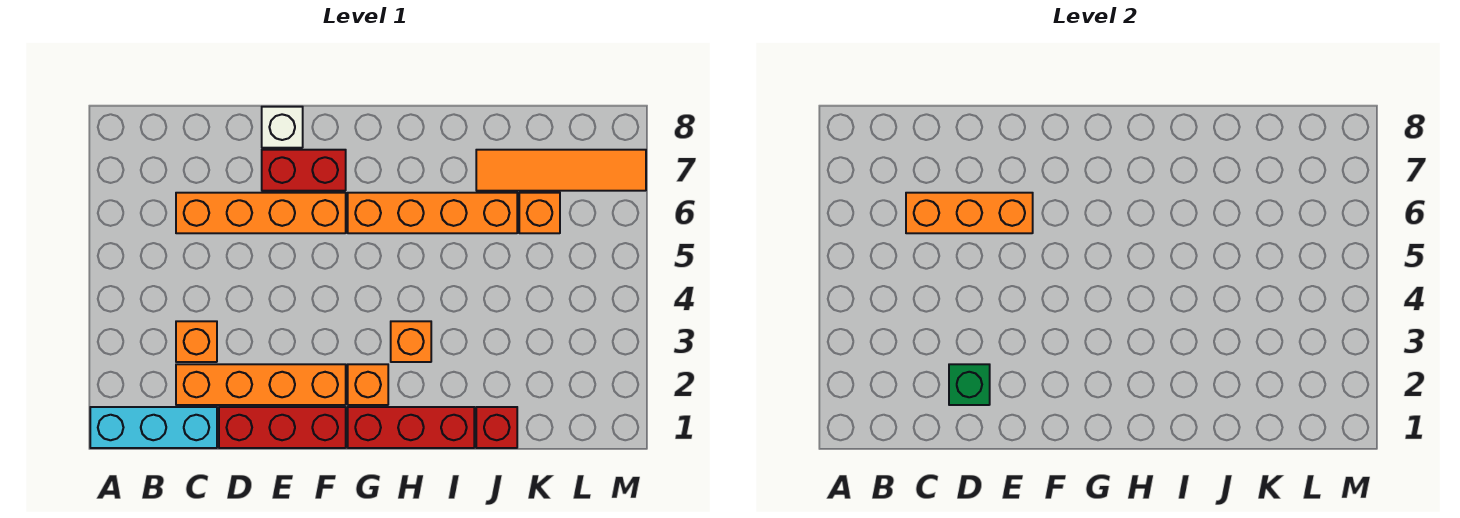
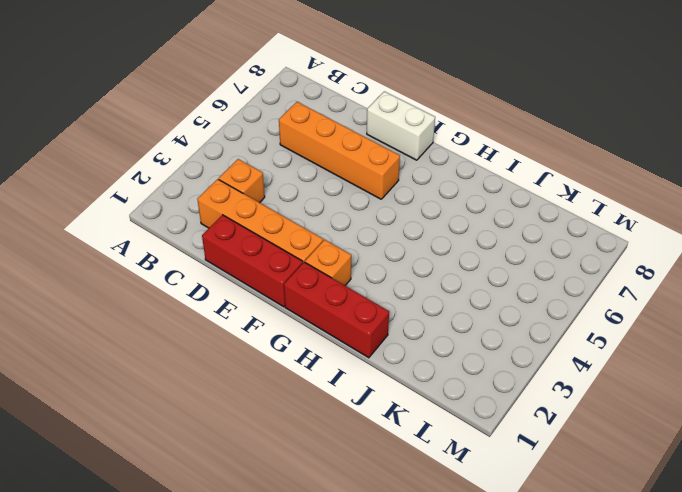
white 1x2 brick [367,91,435,160] -> white 1x1 brick [262,107,303,148]
none -> cyan 1x3 brick [90,407,217,448]
none -> red 1x2 brick [262,150,346,191]
none -> orange 1x4 brick [348,193,517,233]

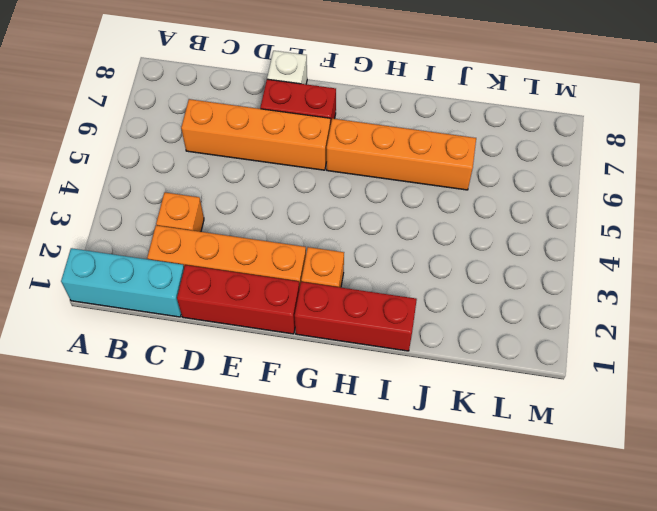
none -> orange 1x1 brick [391,321,431,362]
none -> red 1x1 brick [476,407,517,448]
none -> orange 1x4 tile [476,150,646,191]

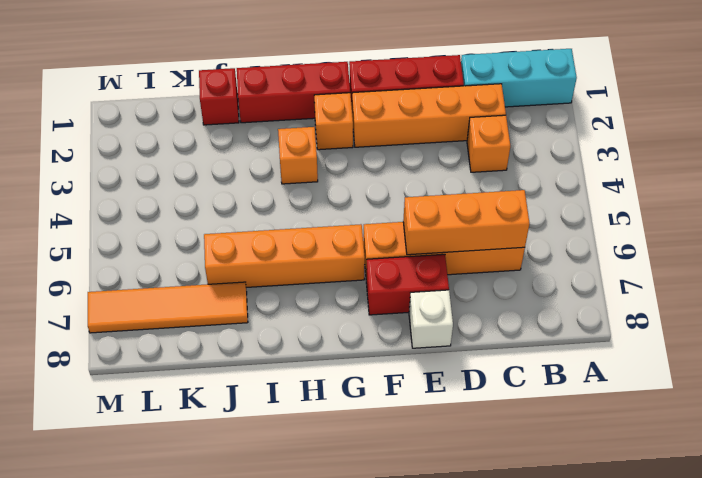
none -> orange 1x1 brick [519,193,560,233]
none -> green 1x1 brick [949,364,990,405]

